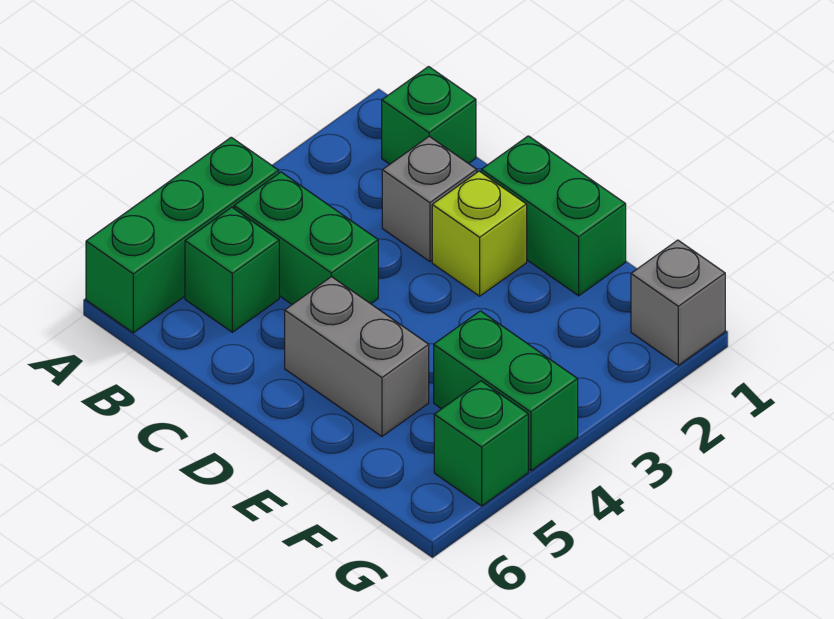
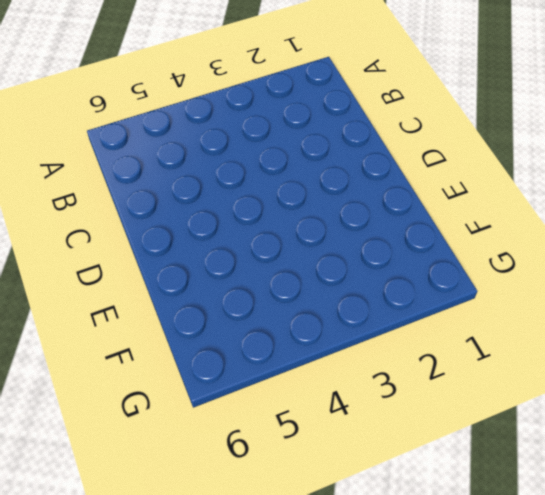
none -> green 1x3 brick [86,137,279,333]
none -> green 1x1 brick [382,67,476,164]

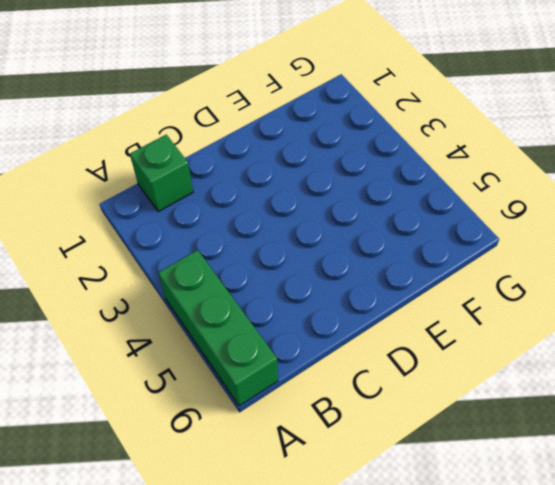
none -> green 1x2 brick [234,172,378,304]
none -> green 1x1 brick [185,207,279,332]

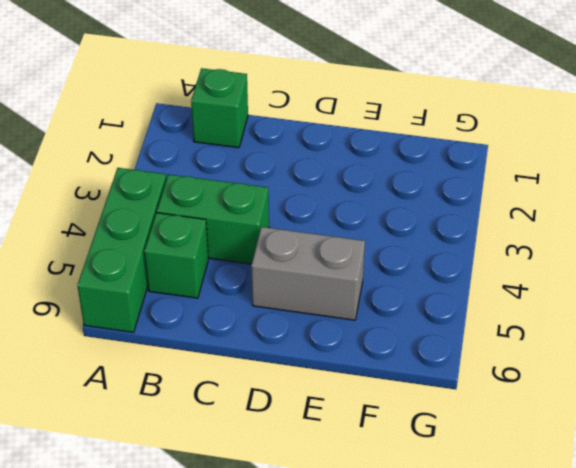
none -> grey 1x1 brick [382,136,477,261]
none -> green 1x2 brick [481,136,626,296]

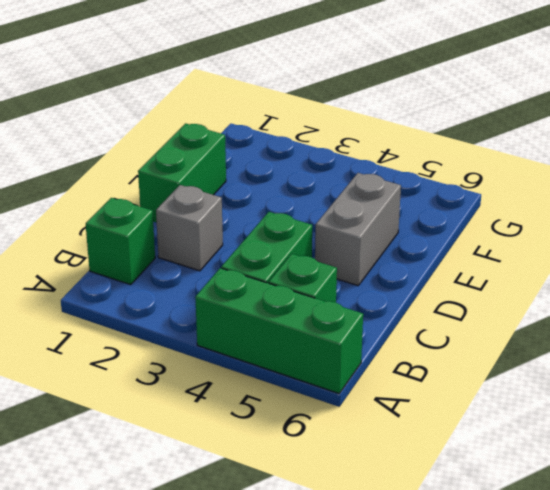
none -> lime 1x1 brick [432,171,527,296]
none -> green 1x2 brick [434,311,578,471]

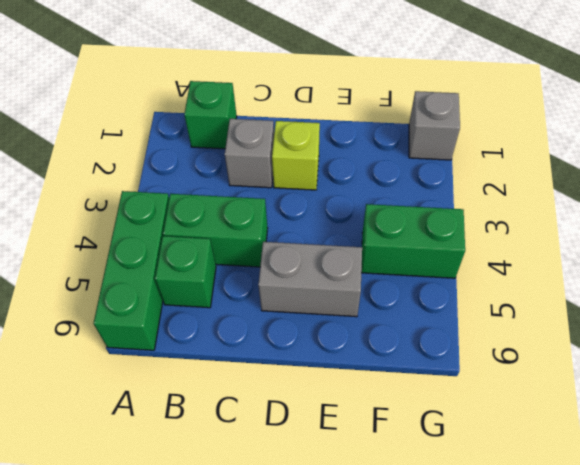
none -> green 1x2 brick [481,136,626,296]
none -> green 1x1 brick [434,381,528,506]

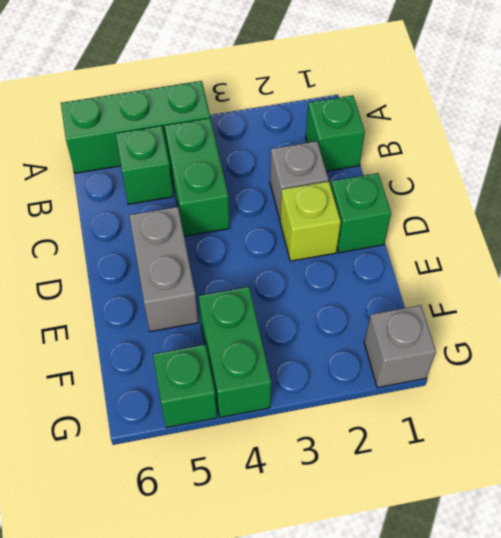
green 1x1 brick [331,173,391,253] -> green 1x2 brick [481,136,626,296]

